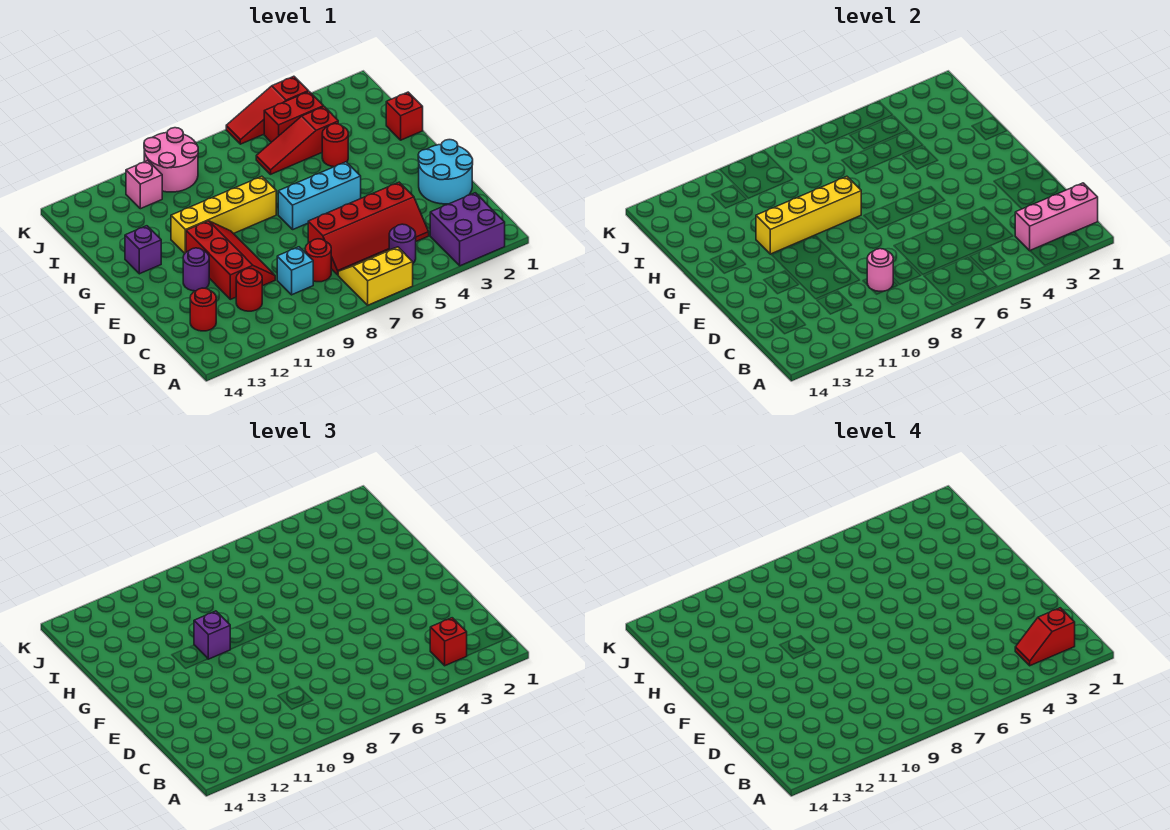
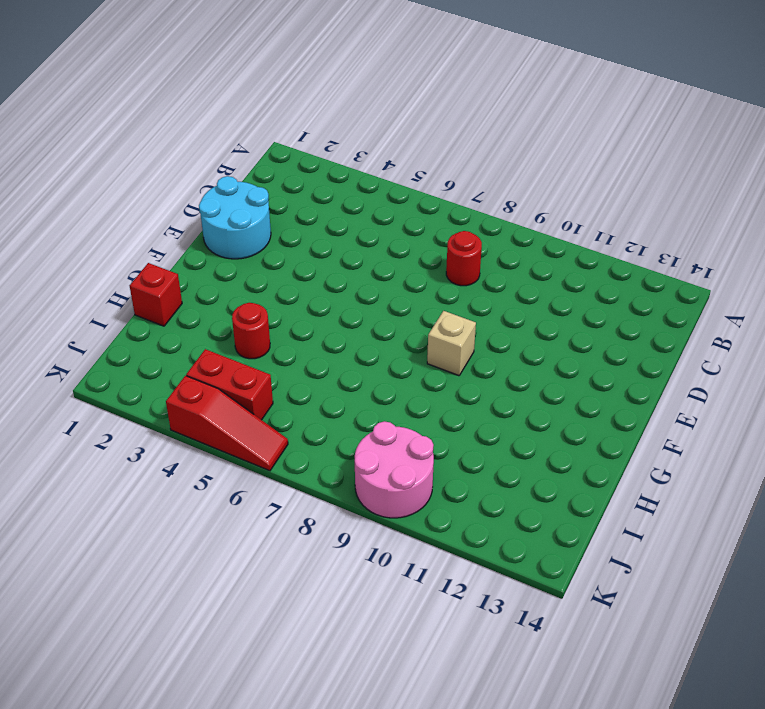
tan 1x1 brick [427,311,476,376] -> none
none -> purple 2x2 brick [430,193,505,266]
none -> yellow 2x2 slope [338,247,413,305]
none -> purple 1x1 round brick [389,224,416,263]

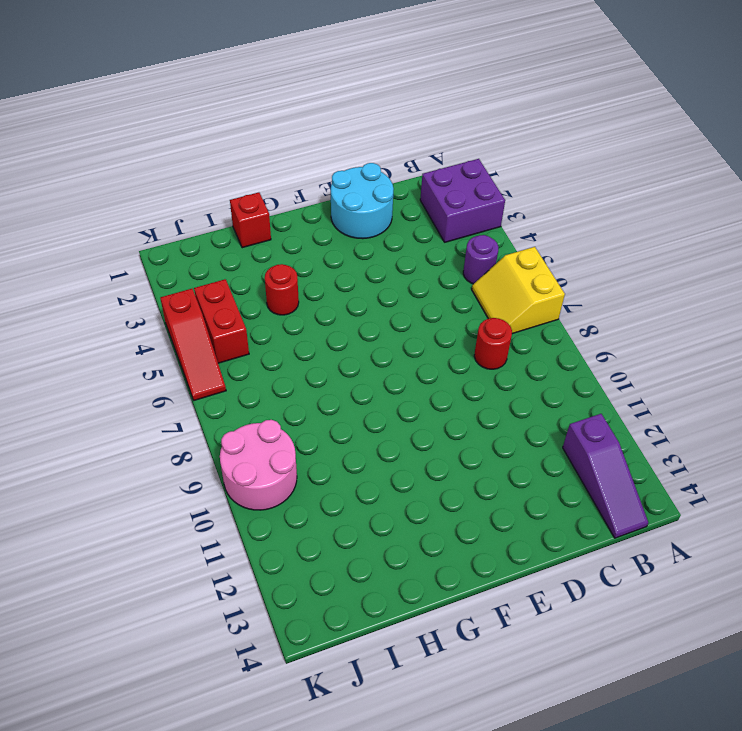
purple 1x3 slope [563,414,648,538] -> none
none -> red 2x4 slope [308,182,429,275]
none -> cyan 1x1 brick [277,247,313,295]
none -> red 1x1 round brick [236,268,262,311]

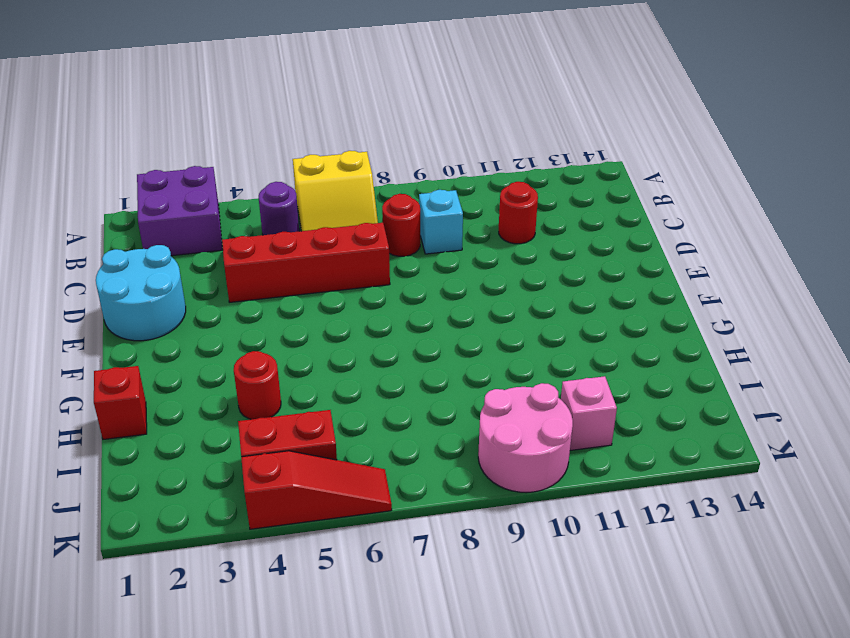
none -> red 1x1 round brick [190,288,216,331]
none -> red 2x3 slope [186,221,275,299]
none -> purple 1x1 round brick [183,248,209,291]

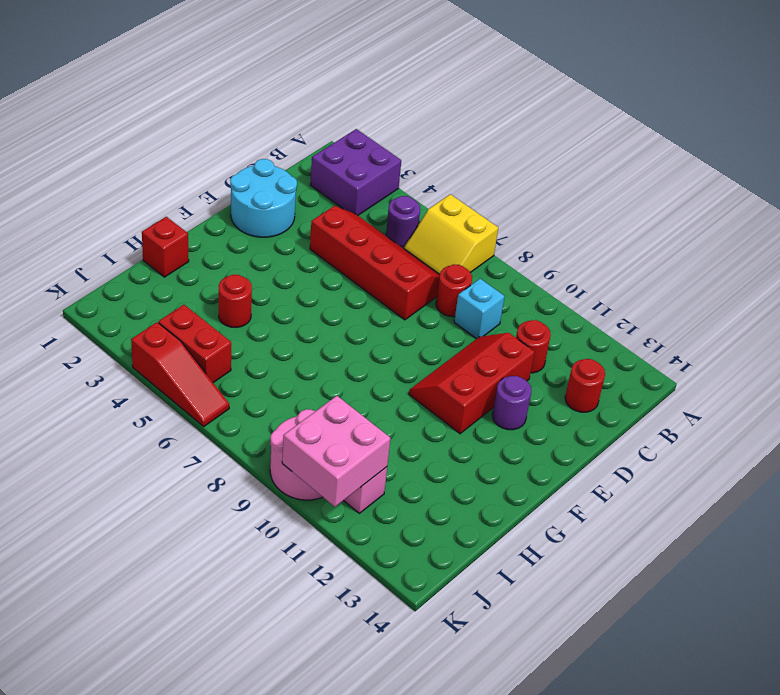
pink 2x2 brick [282,396,390,507] -> none
none -> cyan 1x3 brick [278,162,361,229]
none -> yellow 1x4 brick [171,176,276,253]
none -> purple 1x1 brick [125,226,161,274]

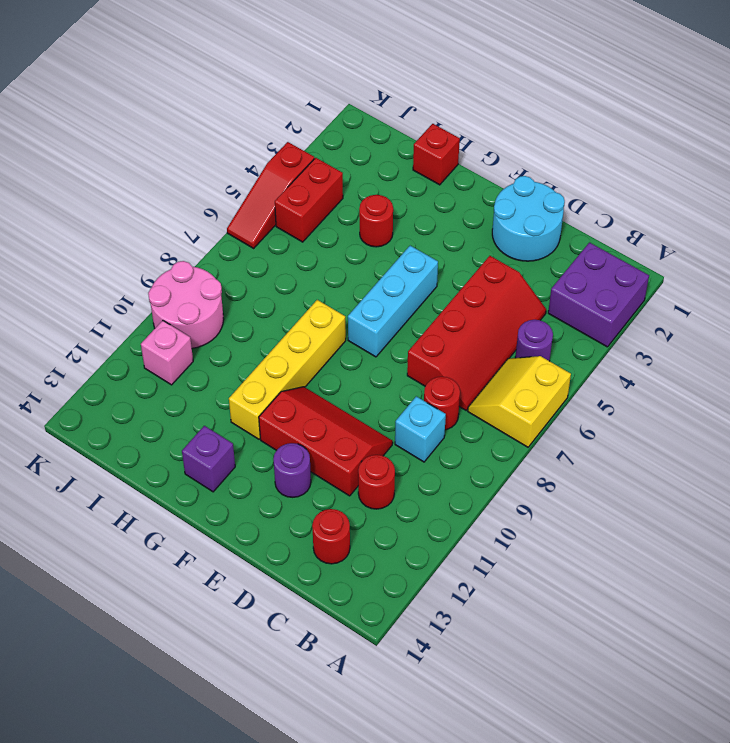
none -> red 1x3 slope [256,107,338,174]
none -> pink 1x3 brick [1015,183,1098,251]
none -> pink 1x1 round brick [867,249,893,291]

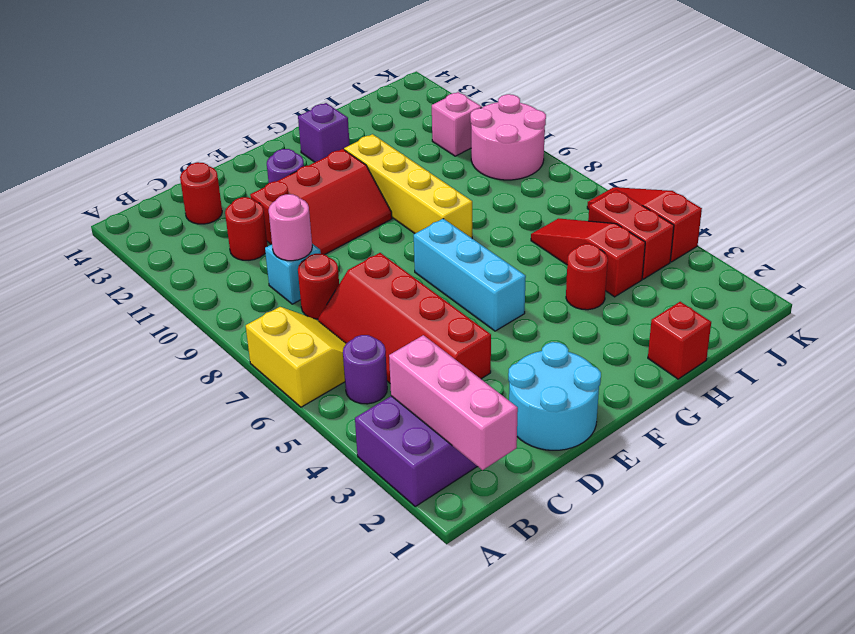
none -> yellow 1x4 brick [756,176,861,254]
none -> red 1x1 brick [430,618,467,666]
none -> purple 1x1 brick [194,611,230,659]

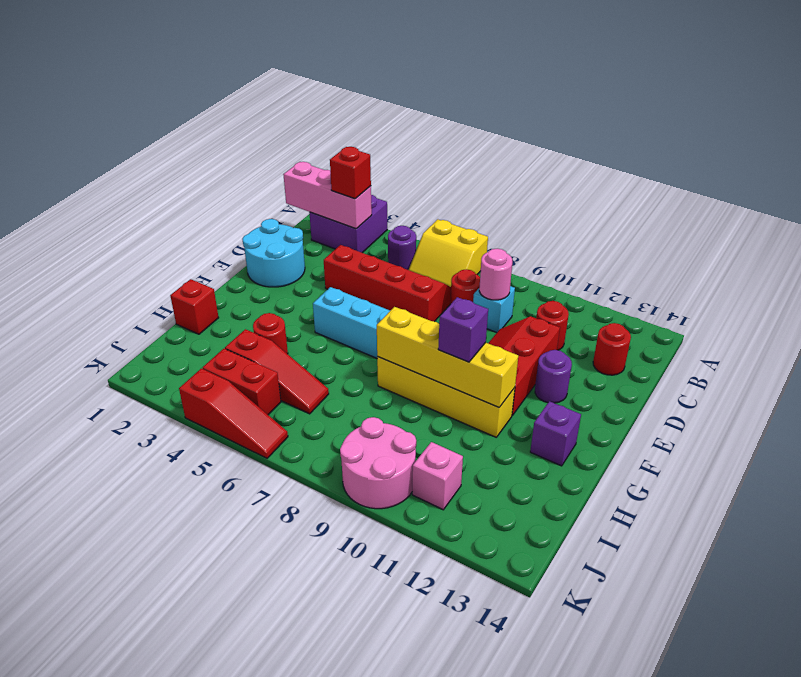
none -> red 1x2 slope [1015,608,1075,666]

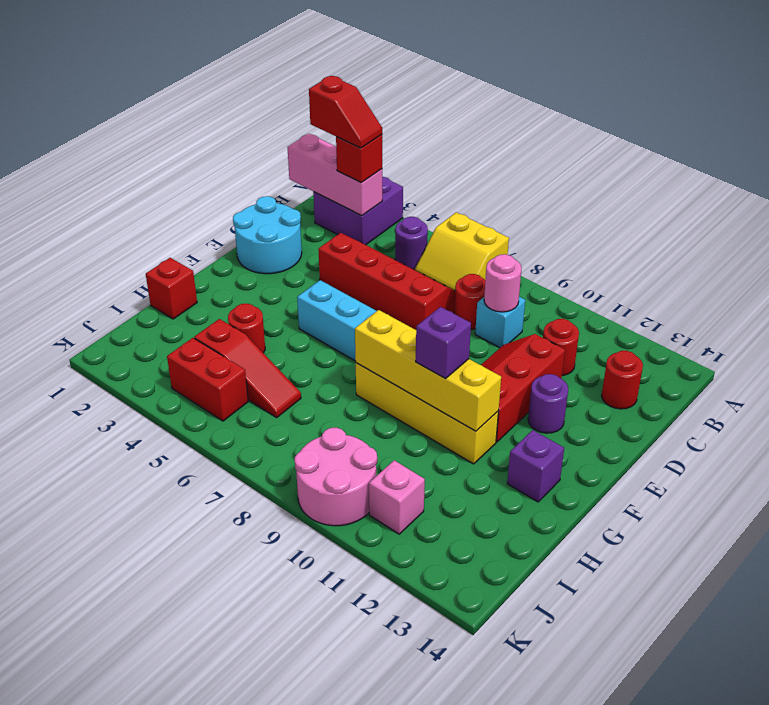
none -> red 1x3 slope [226,76,308,144]

